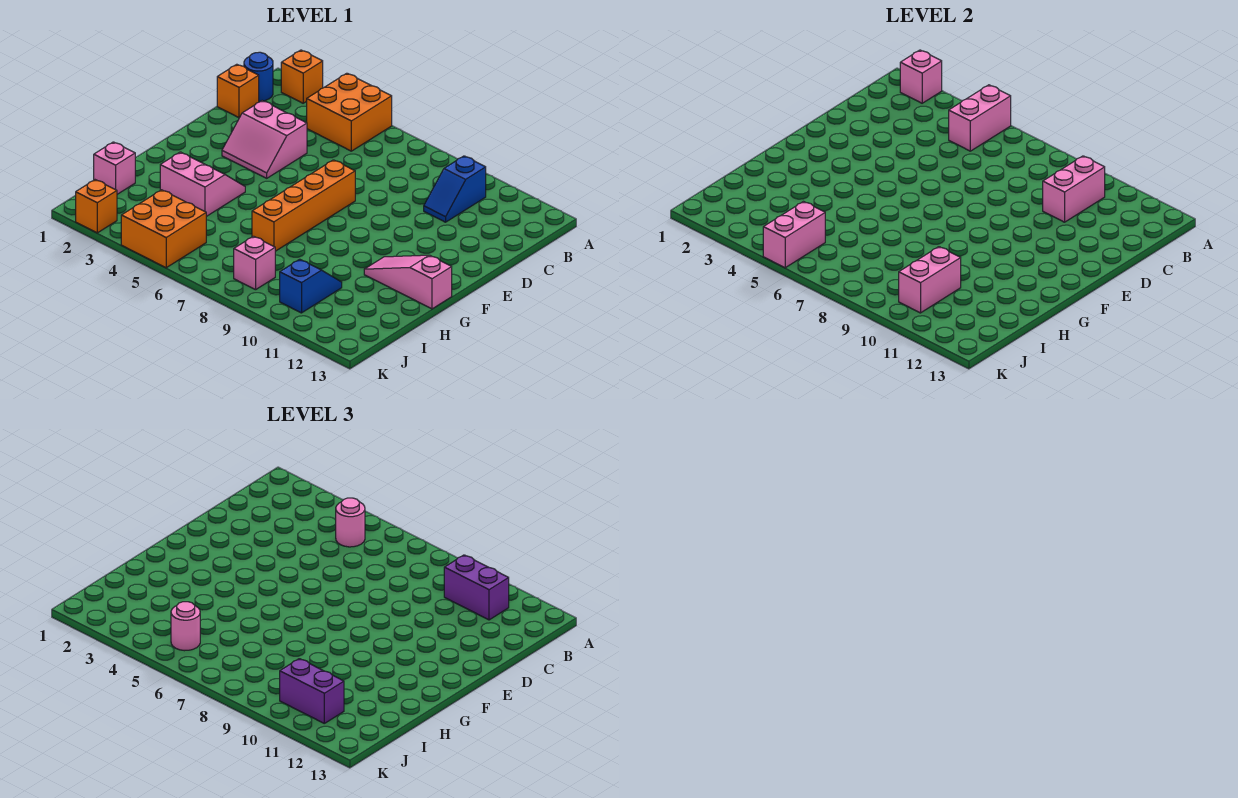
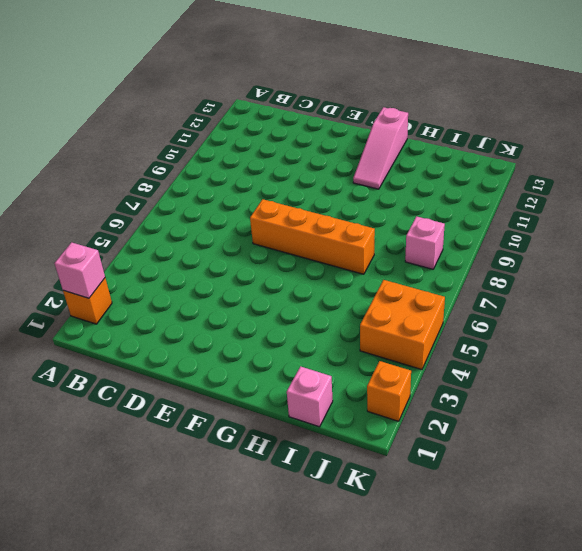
none -> orange 2x2 brick [307,73,392,151]
none -> blue 1x1 round brick [244,52,273,101]
none -> blue 1x2 slope [424,156,486,222]

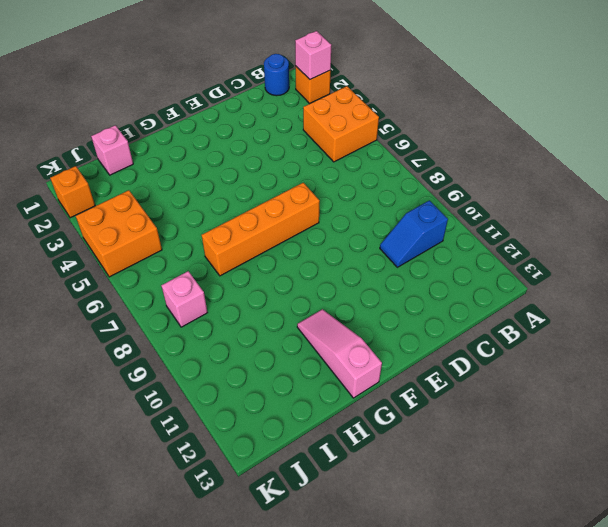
none -> orange 1x1 brick [217,64,259,118]
none -> pink 2x2 slope [222,101,307,178]
none -> pink 2x2 slope [160,152,245,217]

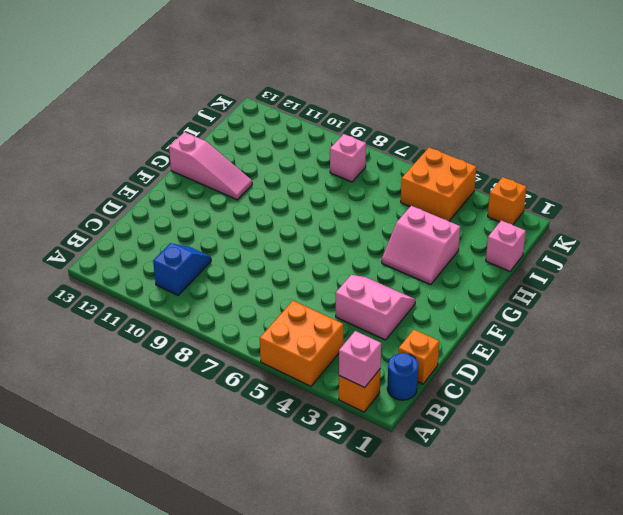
none -> orange 1x4 brick [252,160,355,251]
none -> blue 1x2 slope [280,259,342,313]
none -> pink 1x2 brick [949,85,1011,151]

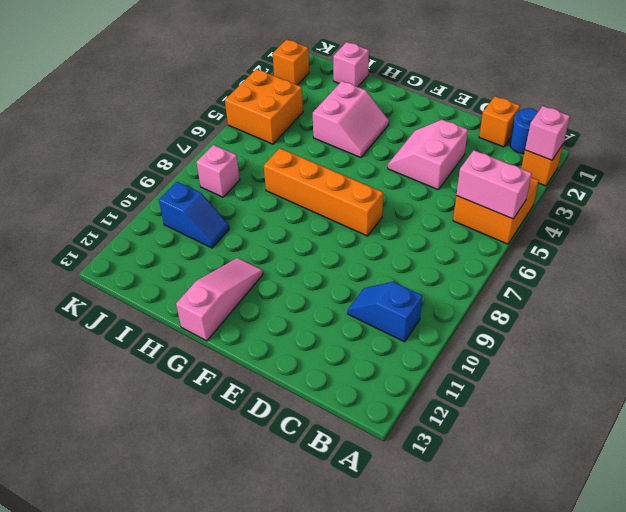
none -> pink 1x2 brick [1043,156,1105,222]
none -> pink 1x2 brick [899,247,961,313]
none -> pink 1x2 brick [763,202,825,268]

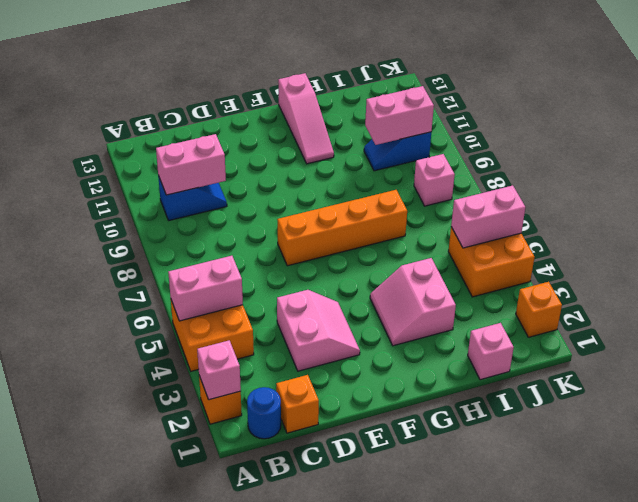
none -> pink 1x1 round brick [336,498,365,547]
none -> purple 1x2 brick [444,555,509,620]
none -> pink 1x1 round brick [171,602,200,651]

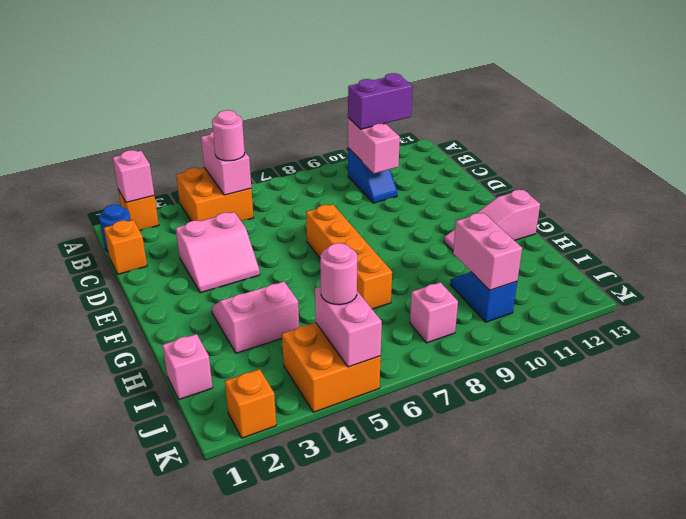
none -> purple 1x2 brick [280,659,344,723]

